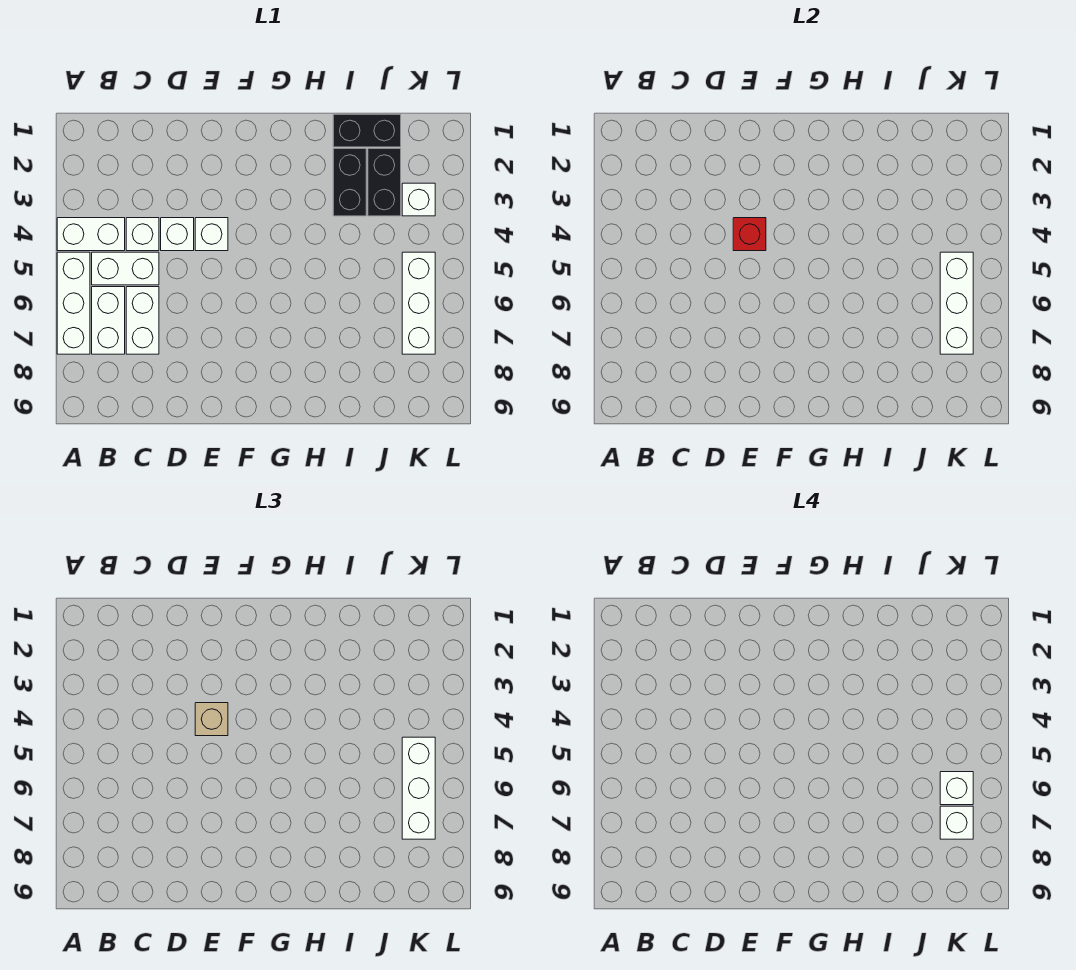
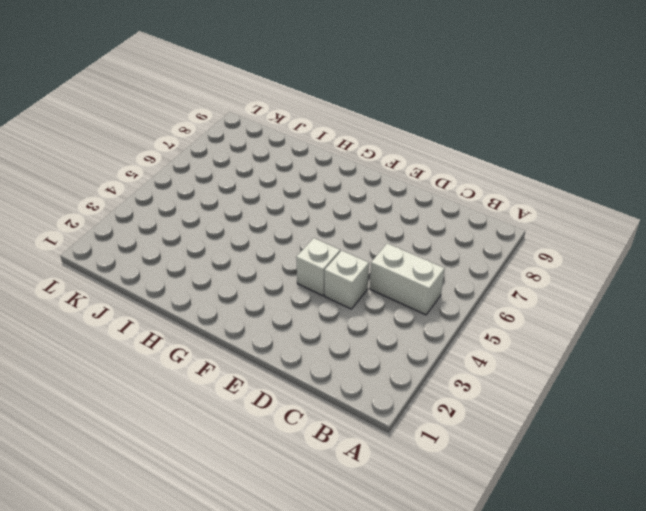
none -> white 1x2 brick [57,218,125,251]
none -> white 1x3 brick [57,252,90,354]
none -> white 1x2 brick [92,287,125,354]

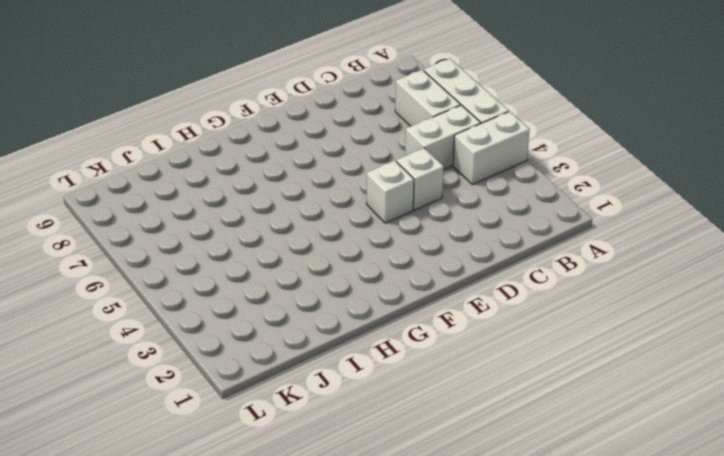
none -> white 1x1 brick [126,218,159,251]
none -> white 1x2 brick [126,287,159,354]
none -> black 1x2 brick [333,114,401,147]

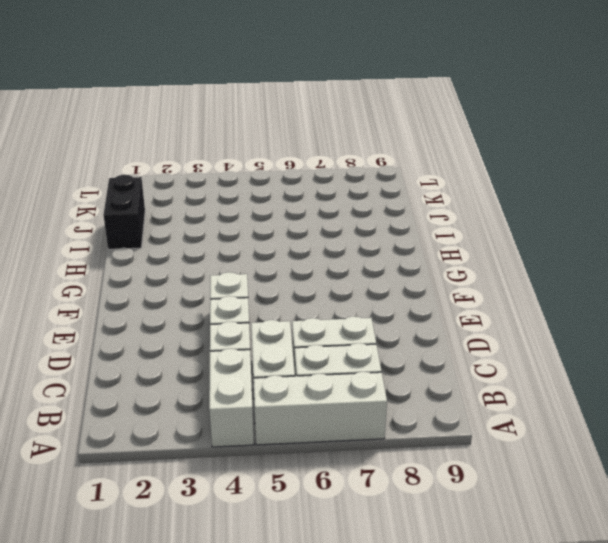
none -> black 1x2 brick [333,149,366,216]
none -> black 1x2 brick [368,149,401,216]
none -> white 1x1 brick [402,183,435,216]

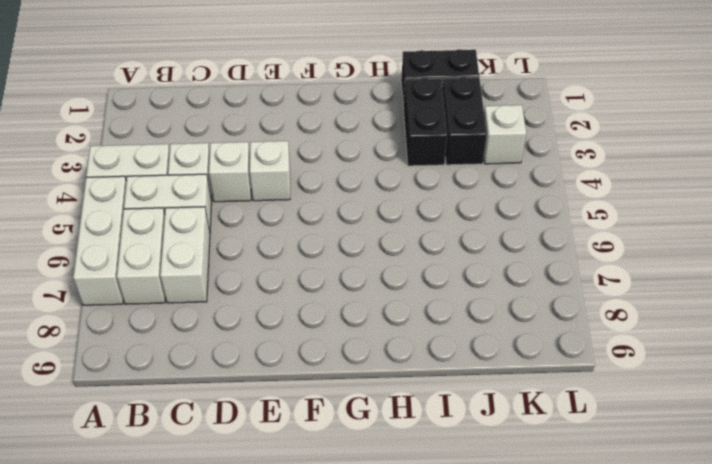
none -> white 1x3 brick [402,252,435,354]
none -> red 1x1 brick [733,218,766,251]
none -> white 1x3 brick [940,252,973,354]

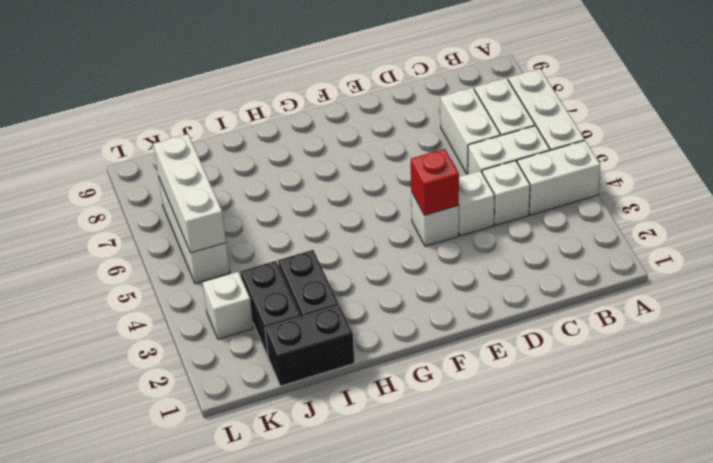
none -> tan 1x1 brick [195,703,228,736]
none -> white 1x3 brick [402,737,435,839]
none -> white 1x1 brick [940,772,973,805]

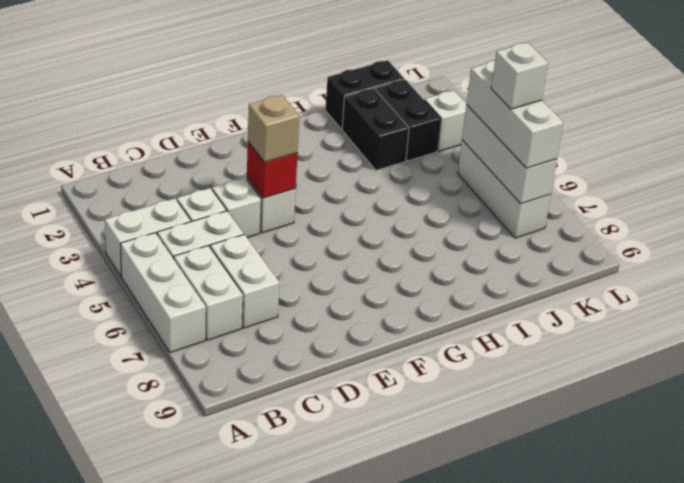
none -> white 1x1 brick [940,806,973,839]

